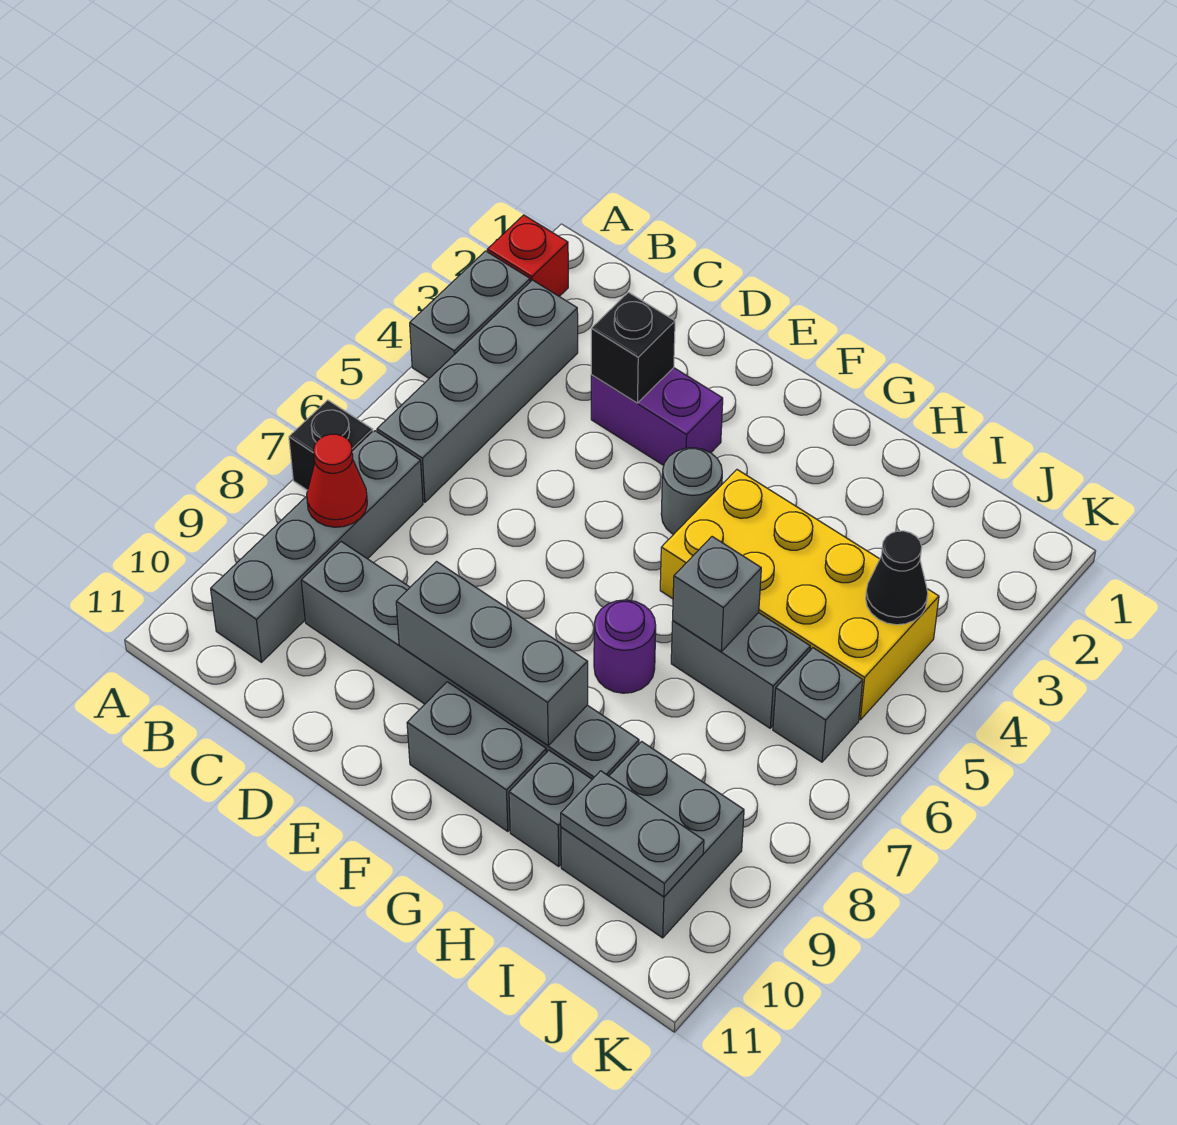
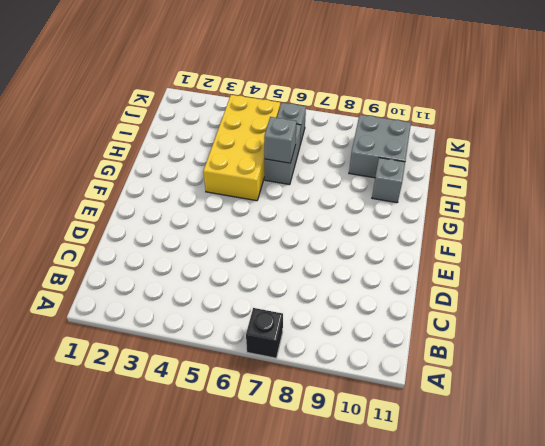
none -> red 1x1 brick [487,215,568,296]
none -> grey 1x2 brick [410,251,530,378]
none -> grey 1x4 brick [377,280,578,502]

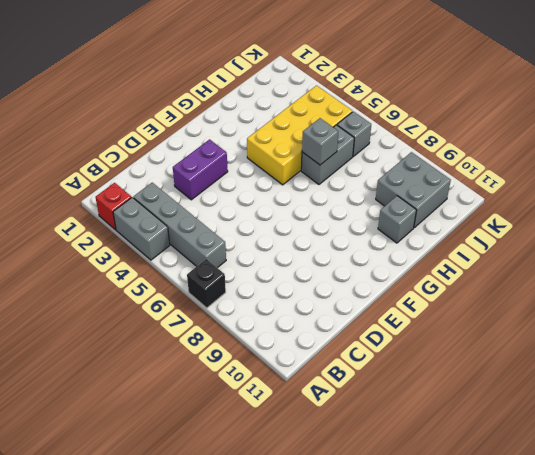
none -> grey 1x4 brick [211,431,423,662]
none -> grey 1x6 brick [301,542,639,779]
none -> grey 1x1 round brick [661,448,722,535]

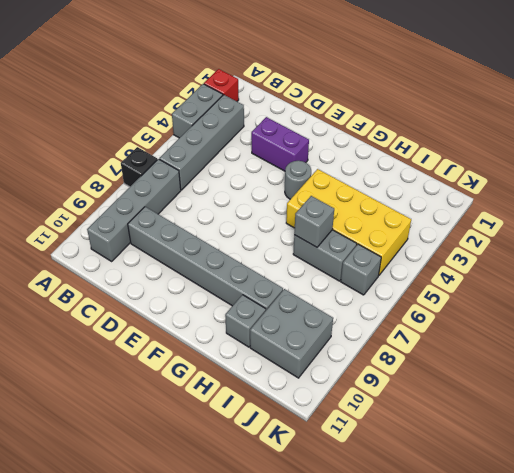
none -> grey 1x2 brick [407,682,546,831]
none -> purple 1x1 round brick [594,600,656,693]
none -> red 1x1 cone [307,434,367,527]

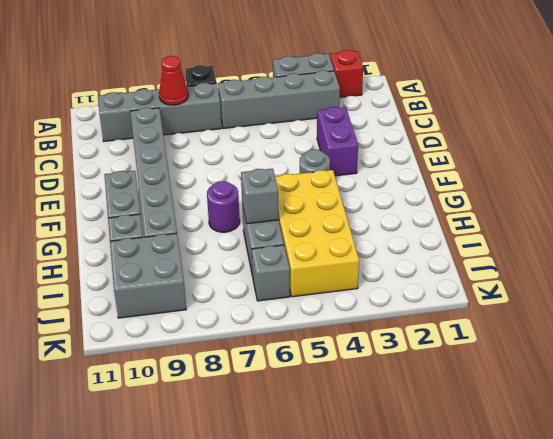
none -> black 1x1 brick [591,292,675,403]
none -> grey 1x3 brick [396,562,588,746]
none -> grey 1x2 plate [561,771,704,897]

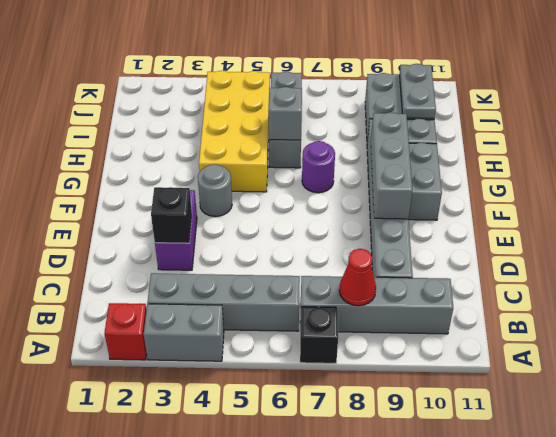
none -> black 1x1 cone [866,531,928,625]

